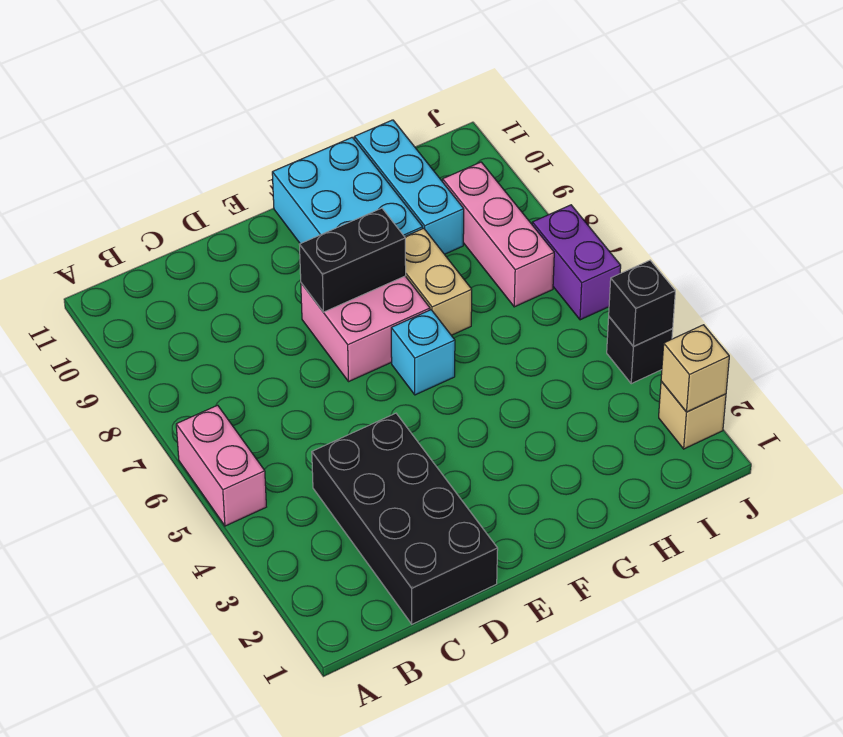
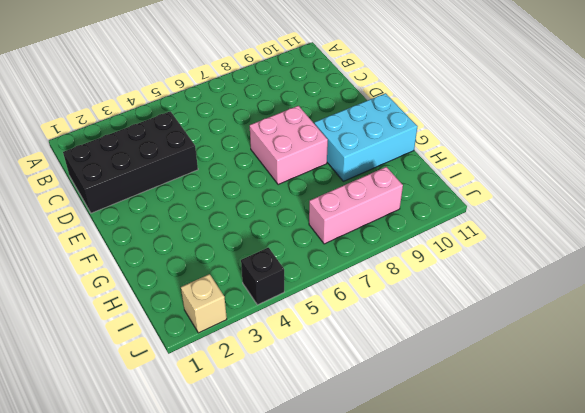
none -> pink 1x2 brick [176,405,266,526]
none -> cyan 1x1 brick [391,310,455,395]
none -> tan 1x2 brick [405,228,472,335]

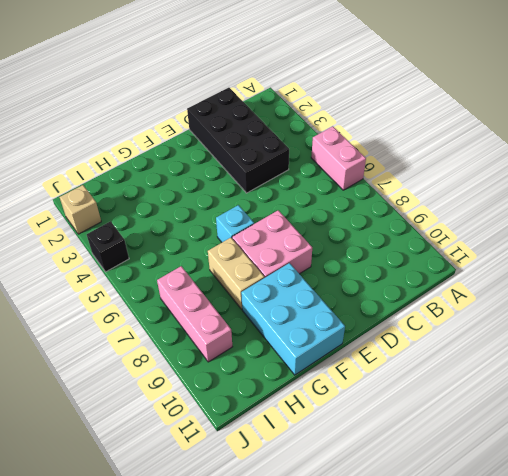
none -> cyan 1x3 brick [354,120,464,254]
none -> purple 1x2 brick [532,205,621,320]
none -> black 1x2 brick [299,208,406,312]

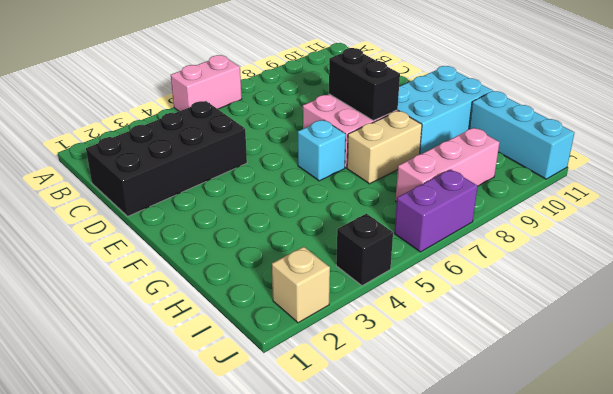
cyan 1x3 brick [469,91,574,179] -> cyan 1x3 brick turned to [354,120,464,254]
none -> tan 1x1 brick [661,325,729,412]
none -> black 1x1 brick [609,260,675,346]

